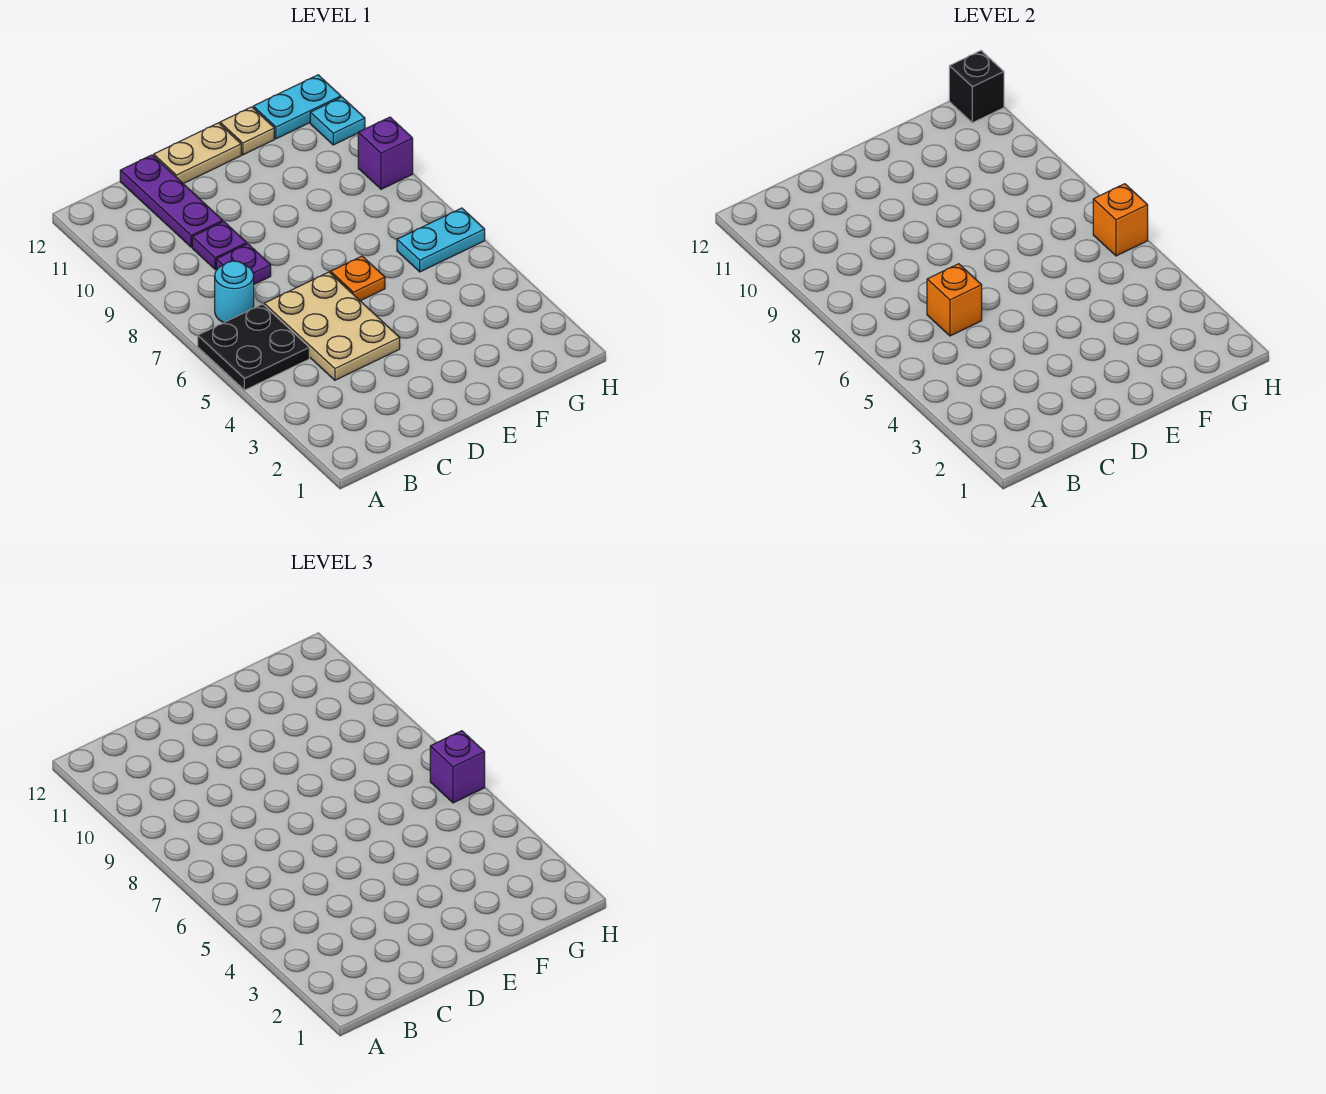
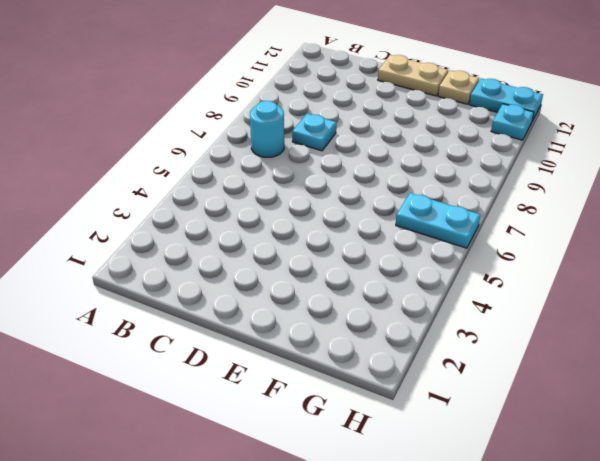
cyan 1x1 plate [292,114,336,151] -> purple 1x1 plate [216,244,271,284]
none -> black 2x2 plate [198,304,309,390]
none -> tan 2x3 plate [264,272,400,380]
none -> purple 1x1 plate [192,222,247,269]

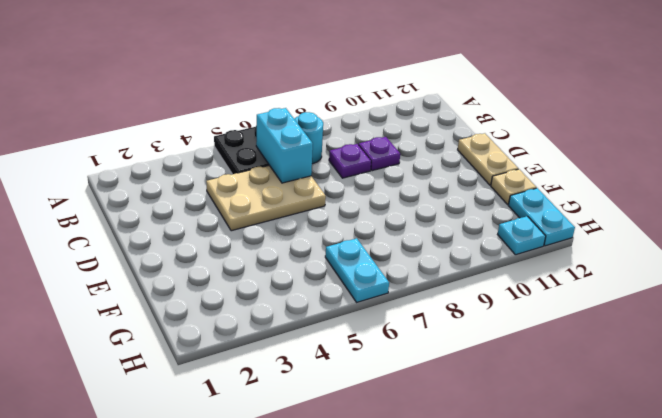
cyan 1x2 brick [256,108,313,183] -> orange 1x1 brick [927,264,982,336]
none -> purple 1x3 plate [120,155,223,247]
none -> orange 1x1 plate [331,256,385,301]
none -> purple 1x1 brick [358,117,413,189]

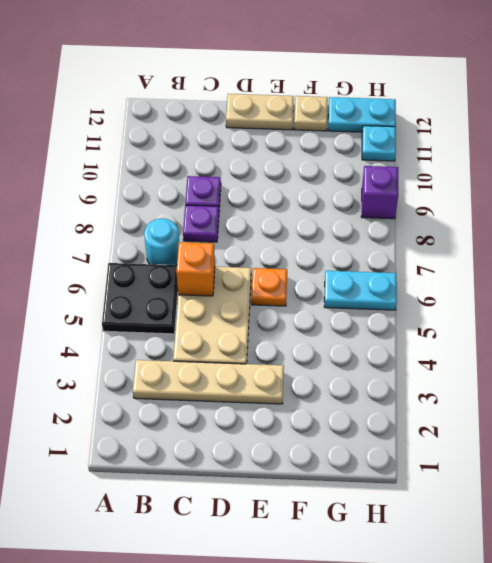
tan 1x4 plate [133,360,284,404] -> none
none -> purple 1x3 plate [120,155,223,247]
none -> orange 1x1 brick [1093,184,1148,256]
none -> black 1x1 brick [949,51,1004,123]

